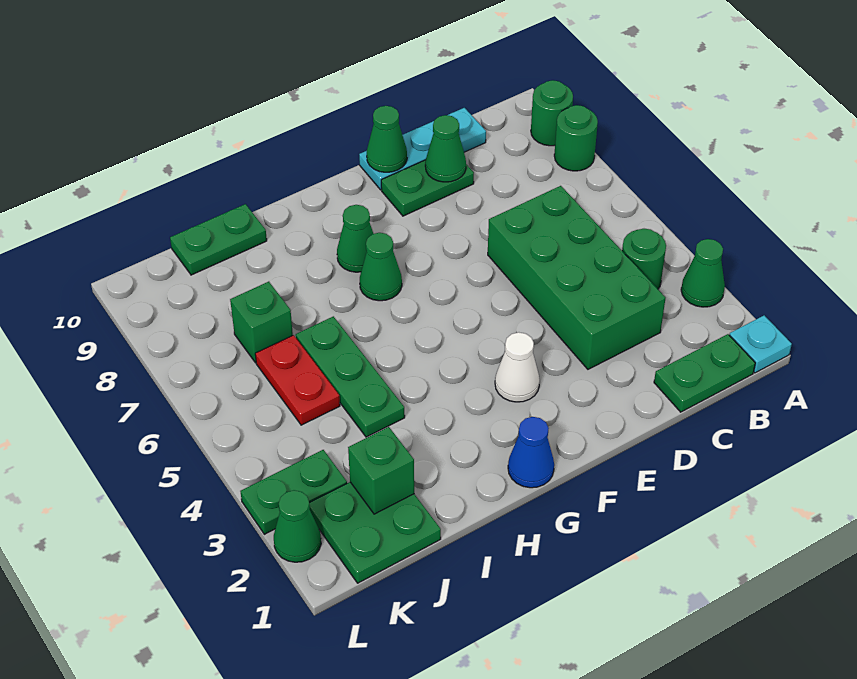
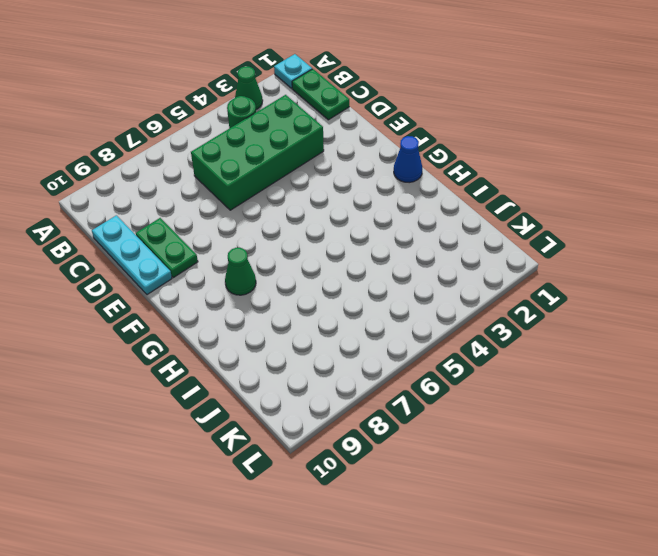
none -> green 1x1 round brick [554,105,598,171]
none -> green 1x1 round brick [531,80,573,146]
none -> white 1x1 cone [495,332,540,402]

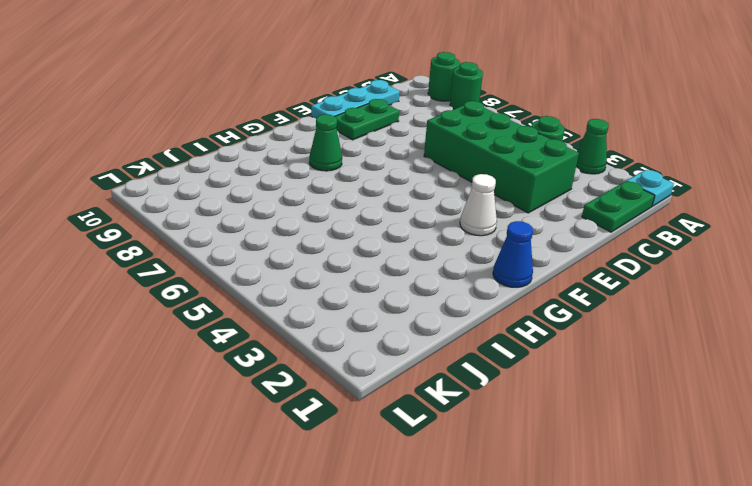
none -> green 1x1 cone [360,233,402,301]
none -> green 1x3 plate [296,316,405,437]
none -> green 1x2 plate [170,204,267,275]

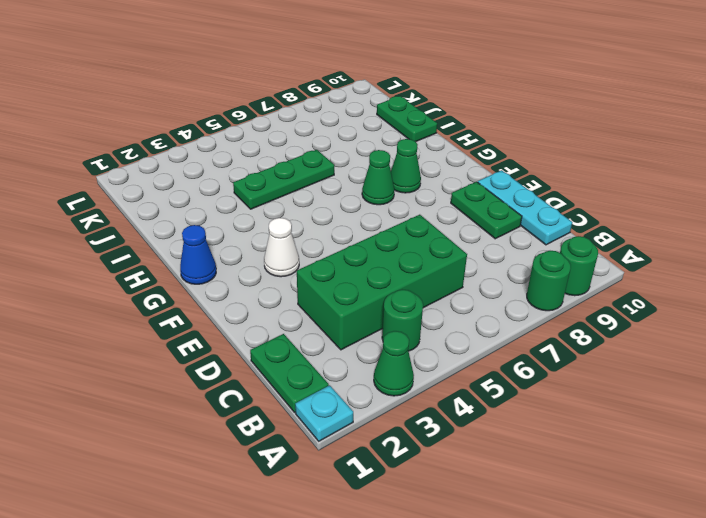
none -> green 2x2 plate [309,482,441,583]
none -> red 1x2 plate [255,335,340,425]
none -> green 1x1 brick [230,282,293,363]

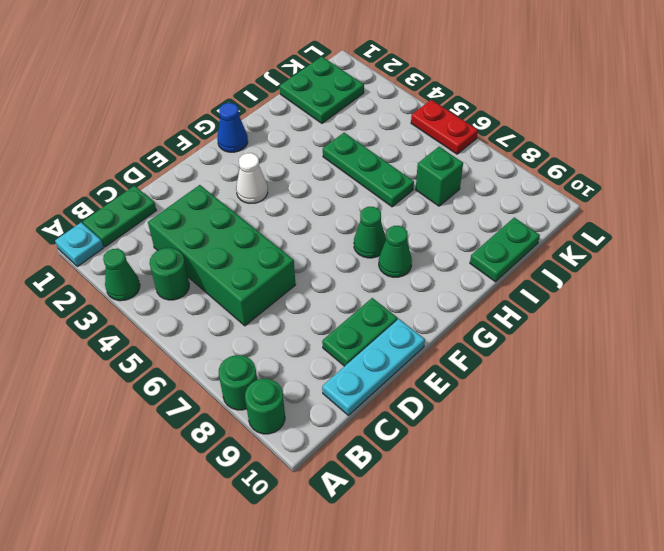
red 1x2 plate [411,100,478,154] -> red 1x2 plate moved to [255,335,340,425]
none -> green 1x2 plate [240,450,347,534]
none -> green 1x1 cone [274,490,321,562]
none -> green 1x1 cone [425,115,466,182]

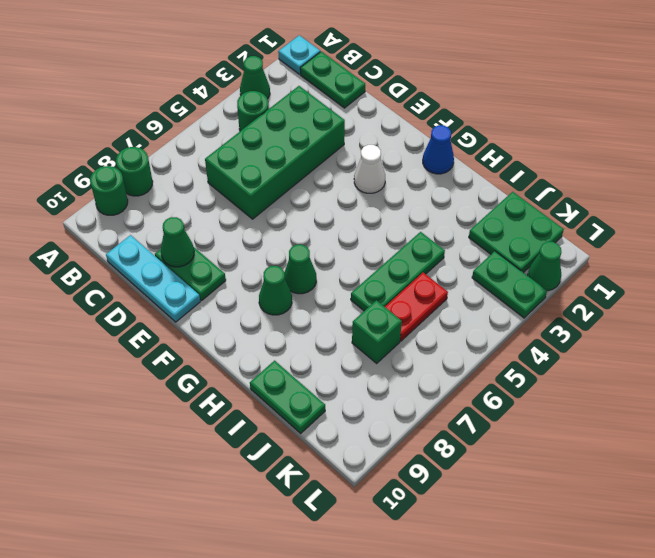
none -> green 1x1 cone [367,106,407,172]
none -> green 1x1 brick [348,427,414,514]

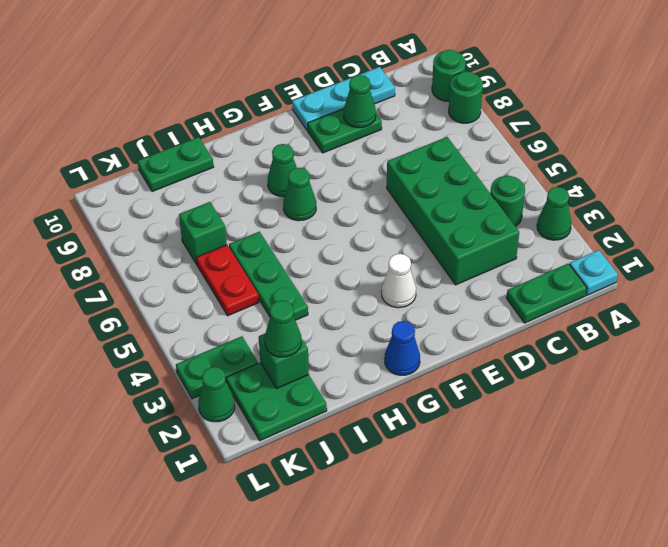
green 1x1 cone [265,301,301,357] -> green 1x1 cone moved to [367,106,407,172]

